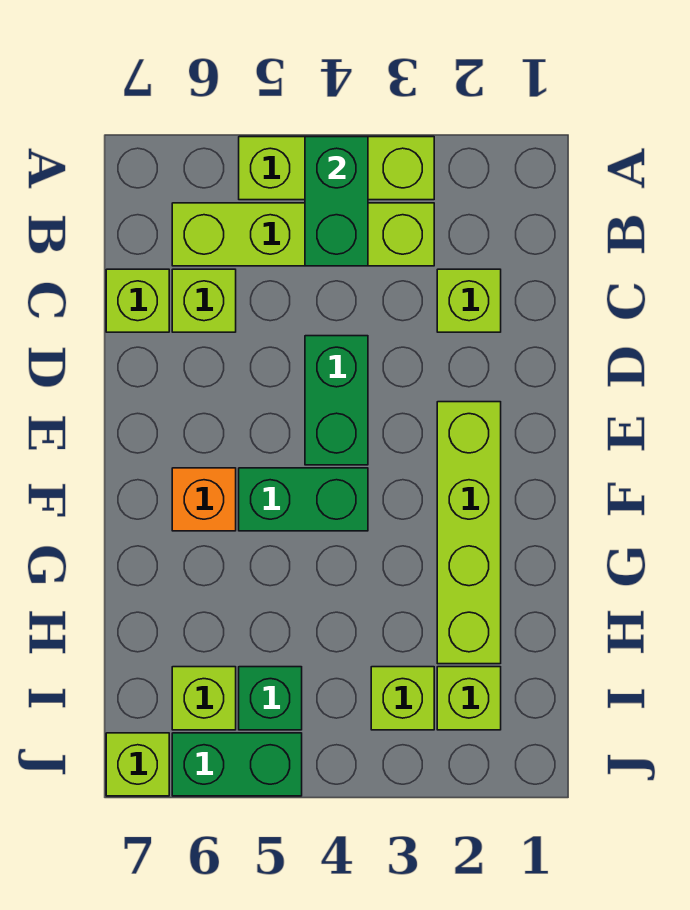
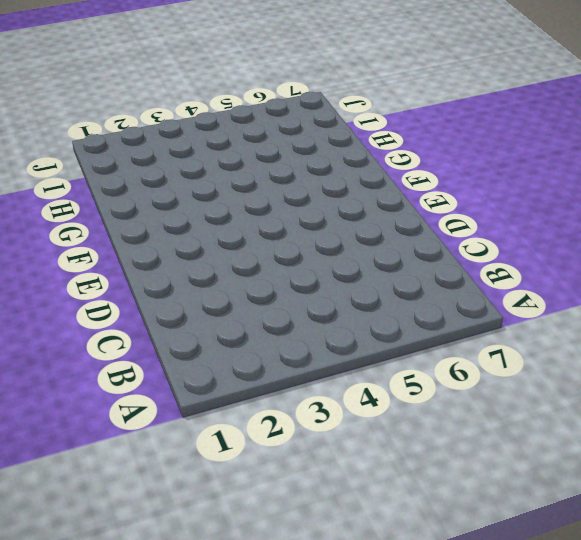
none -> lime 1x3 brick [239,137,434,200]
none -> lime 1x4 brick [172,203,434,266]
none -> lime 1x1 brick [437,269,501,332]

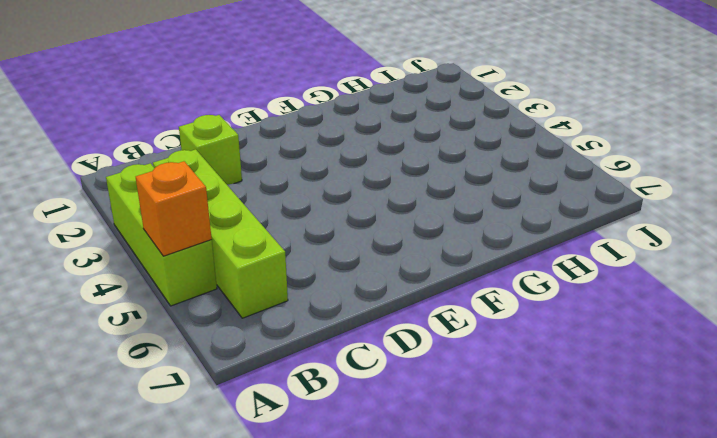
orange 1x1 brick [136,161,212,256] -> orange 1x1 brick moved to [172,468,236,531]
none -> lime 1x1 brick [172,269,236,332]
none -> lime 1x1 brick [106,269,169,332]
none -> green 1x2 brick [305,336,368,465]

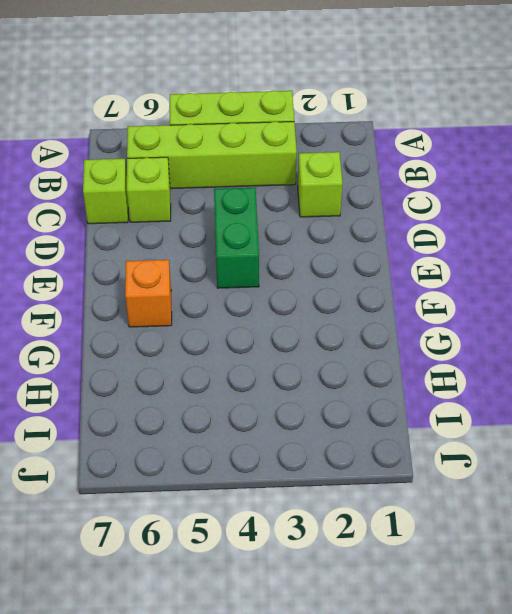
none -> lime 1x4 brick [437,402,501,664]
none -> green 1x2 brick [239,468,368,531]
none -> lime 1x1 brick [437,667,501,730]

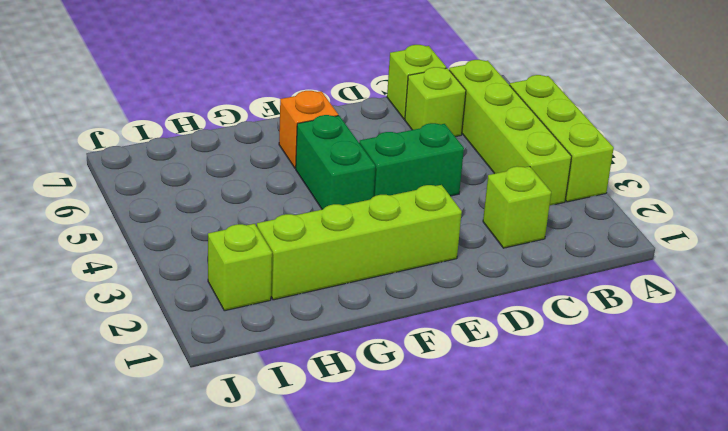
none -> lime 1x1 brick [371,667,434,730]
none -> green 1x1 brick [239,667,302,730]
none -> lime 1x1 brick [172,667,236,730]

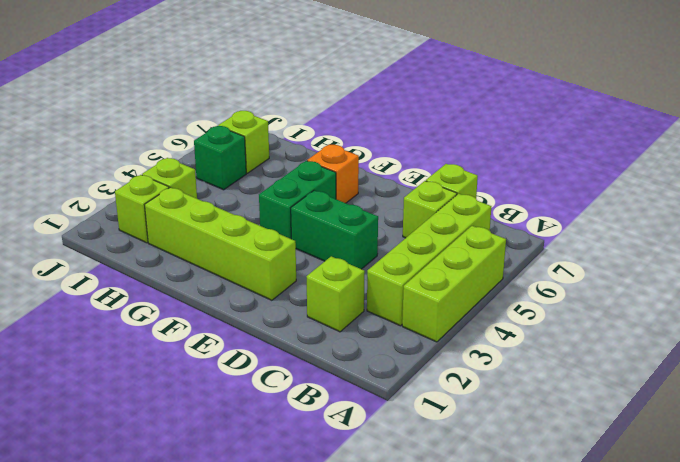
none -> green 1x2 brick [172,733,302,796]
none -> lime 1x1 brick [106,733,169,796]
none -> green 1x2 brick [305,137,368,266]

